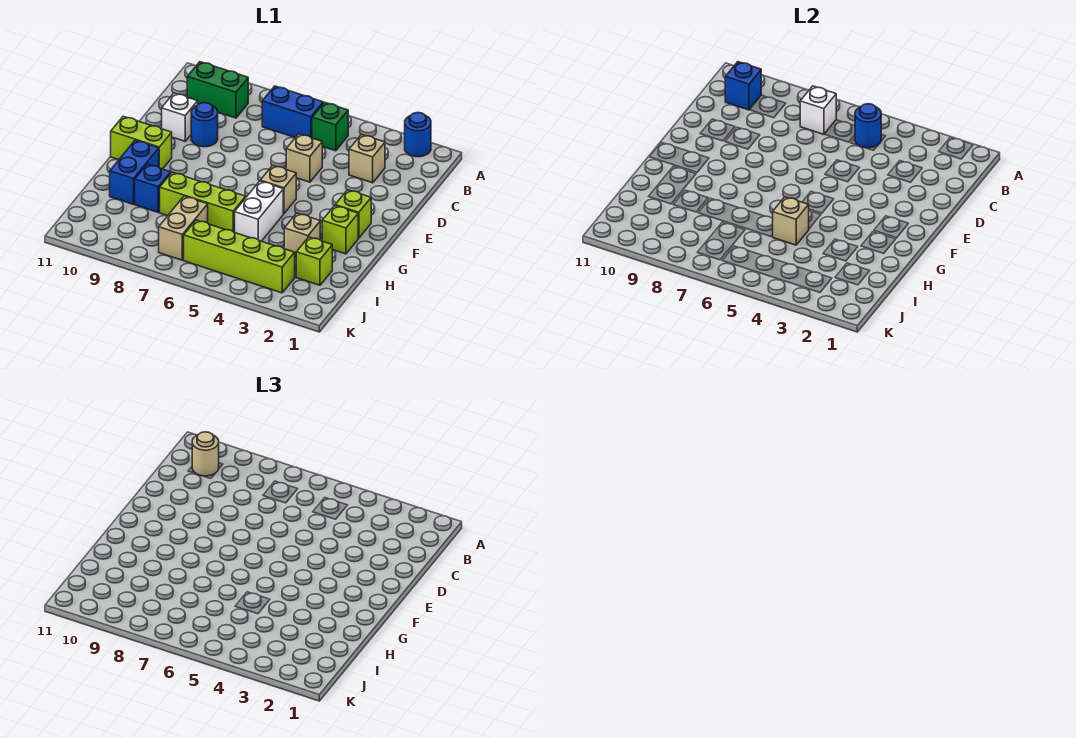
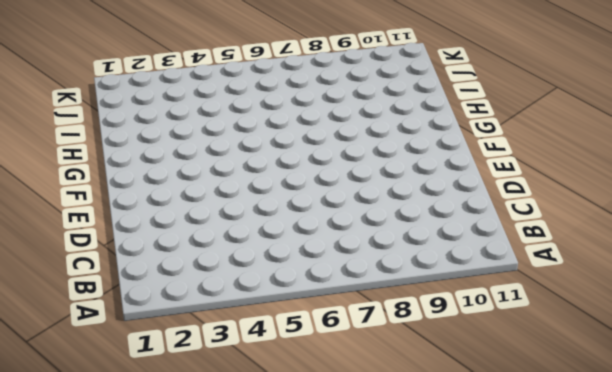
none -> blue 1x1 round brick [405,113,431,157]
none -> green 1x1 brick [312,102,348,151]
none -> blue 1x2 brick [262,86,323,138]

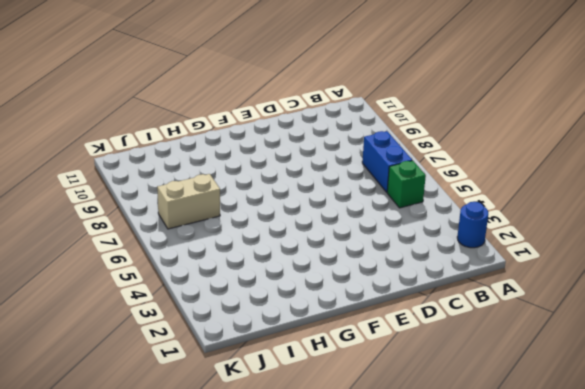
none -> green 1x2 brick [187,62,248,118]
none -> tan 1x1 brick [349,134,385,183]
none -> tan 1x1 brick [286,134,322,182]

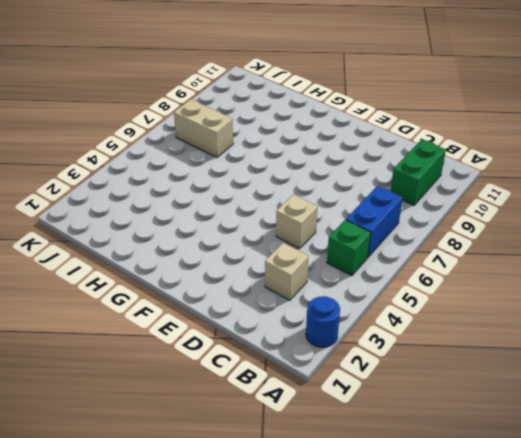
none -> blue 1x1 round brick [191,103,218,147]
none -> white 1x1 brick [162,93,198,141]
none -> lime 1x1 brick [335,190,371,238]

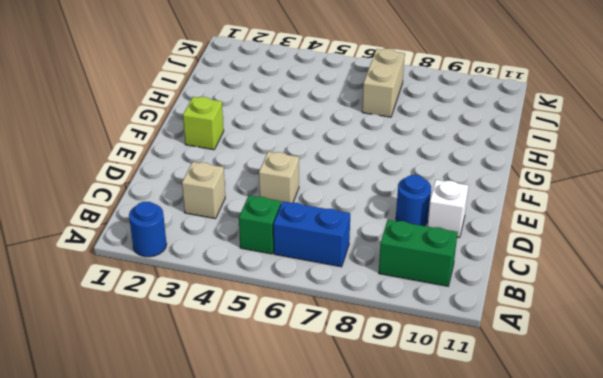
none -> tan 1x1 brick [260,165,296,214]
none -> lime 1x2 brick [111,116,172,169]
none -> lime 1x1 brick [322,206,358,254]

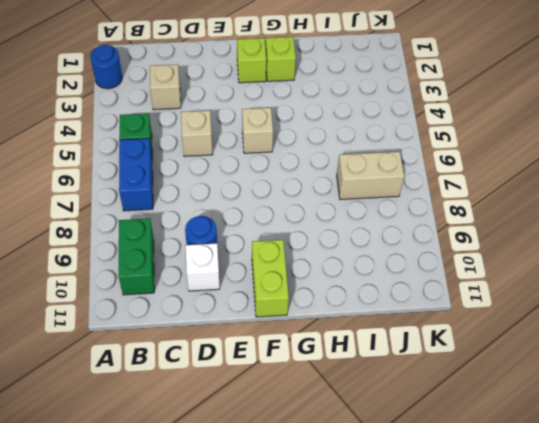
none -> white 1x2 brick [235,181,283,241]
none -> blue 1x2 brick [110,140,159,204]
none -> tan 1x1 brick [284,213,320,258]

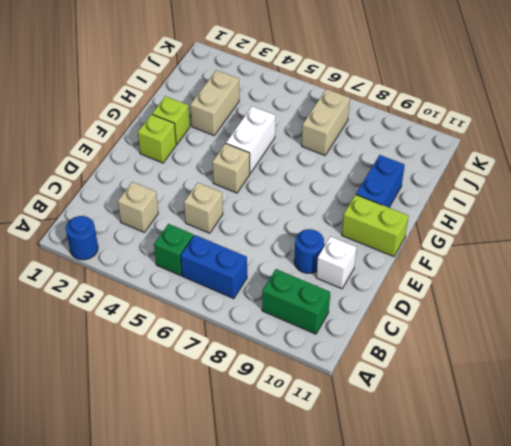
tan 1x2 brick [190,70,239,135] -> tan 1x1 brick [284,213,320,258]
none -> lime 1x3 brick [160,172,246,233]
none -> blue 1x1 brick [135,164,171,212]
none -> lime 1x1 brick [296,237,332,285]

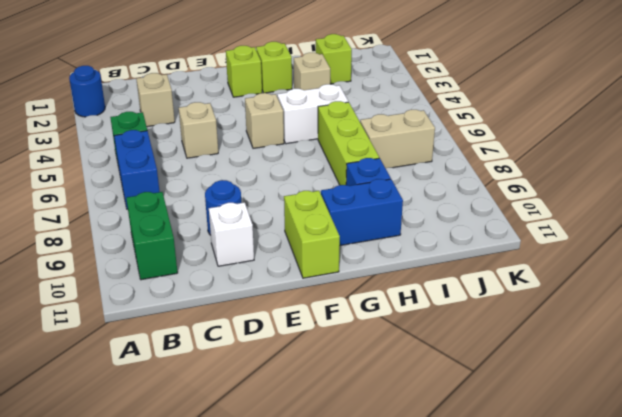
none -> lime 1x4 brick [184,220,295,293]
none -> blue 1x1 round brick [855,104,881,148]
none -> white 1x1 brick [800,86,836,134]

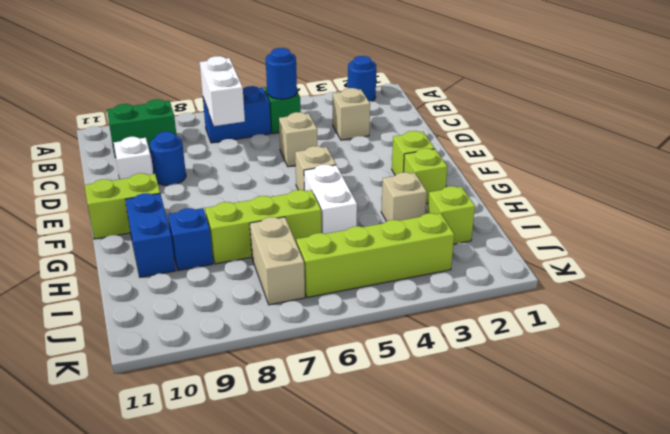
white 1x2 brick [200,56,245,126] -> white 1x1 brick [800,86,836,134]
none -> blue 1x1 brick [725,62,761,110]
none -> tan 1x1 brick [773,197,809,245]
none -> tan 1x1 round brick [192,432,219,476]

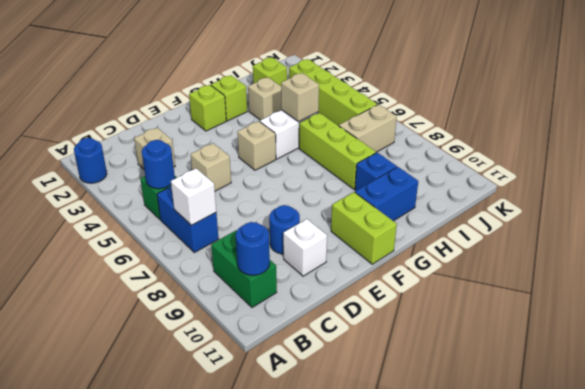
blue 1x1 round brick [236,222,270,275] -> blue 1x1 brick [725,62,761,110]
none -> tan 1x1 round brick [192,432,219,476]

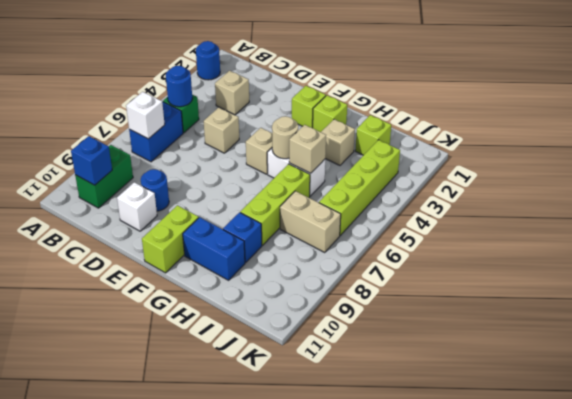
tan 1x1 round brick [272,116,298,159] -> tan 1x1 round brick moved to [192,432,219,476]

